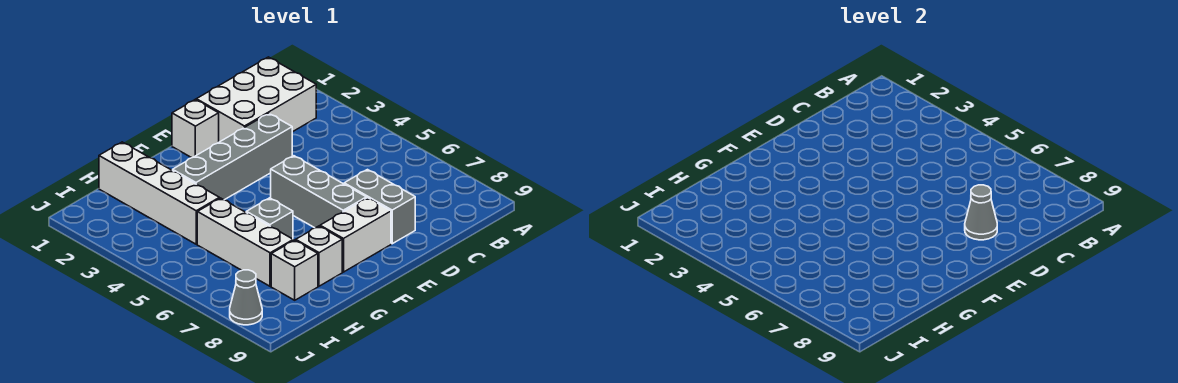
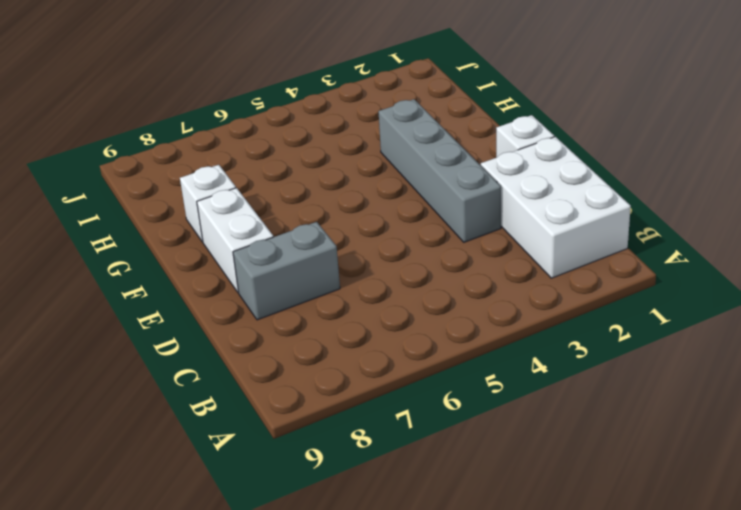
none -> grey 1x3 brick [271,156,366,228]
none -> grey 1x1 brick [246,198,293,239]
none -> white 1x4 brick [99,142,219,244]

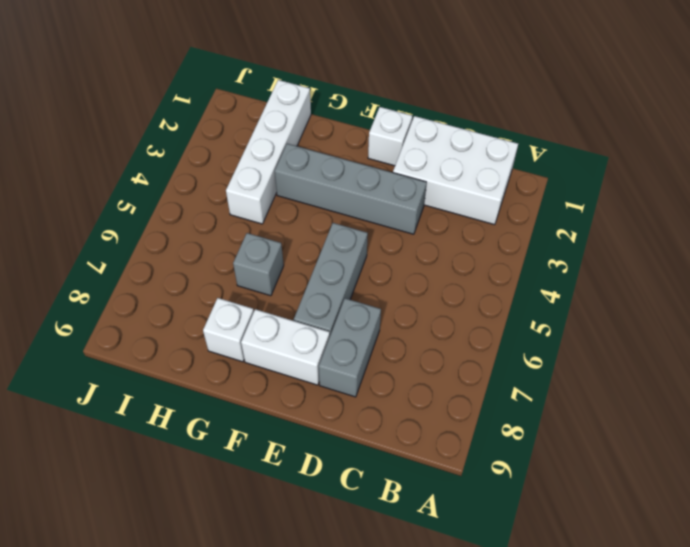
none -> white 1x3 brick [197,198,293,286]
none -> white 1x1 brick [271,240,318,300]
none -> grey 1x1 cone [230,270,262,325]

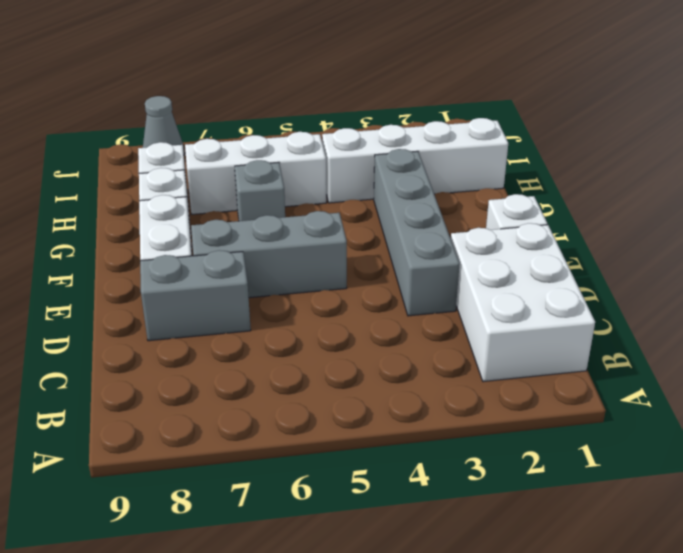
none -> grey 1x1 cone [965,185,997,240]

